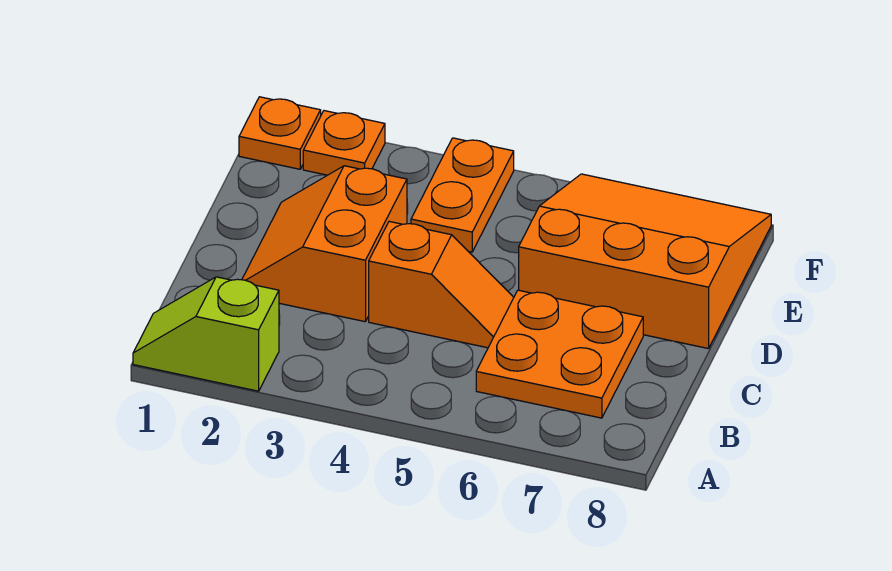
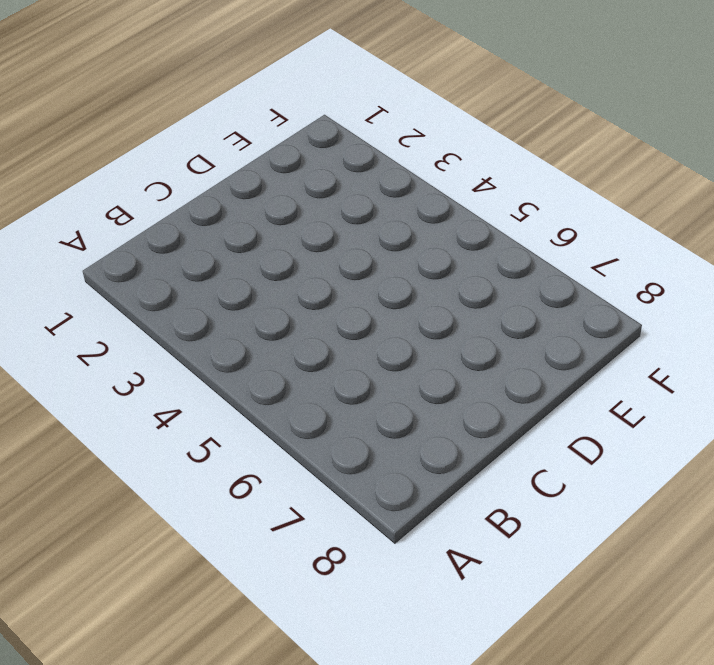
none -> lime 1x2 slope [133,277,279,391]
none -> orange 2x2 plate [476,290,643,418]

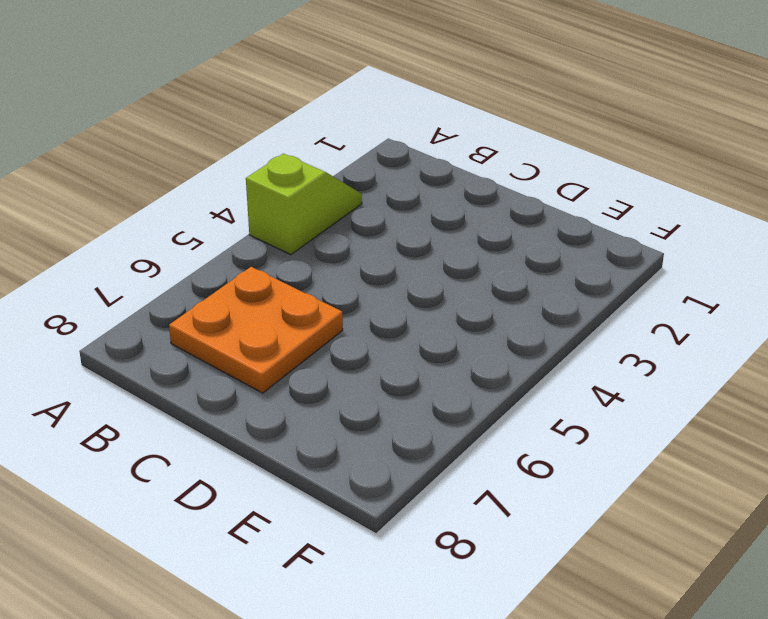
lime 1x2 slope [246,153,362,255] -> lime 1x2 slope moved to [133,277,279,391]
none -> orange 2x2 slope [242,166,407,322]
none -> orange 1x2 slope [369,221,514,348]

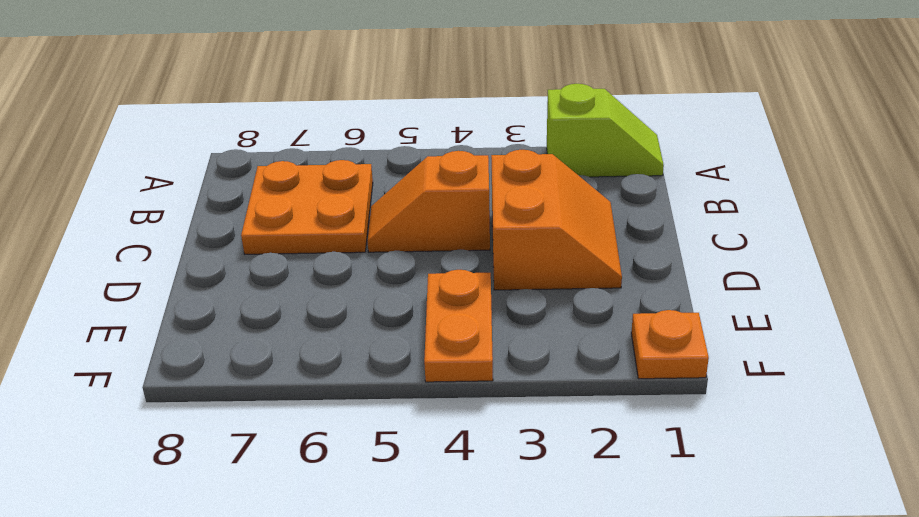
none -> orange 3x3 slope [519,174,771,349]
none -> orange 1x1 plate [303,111,385,175]

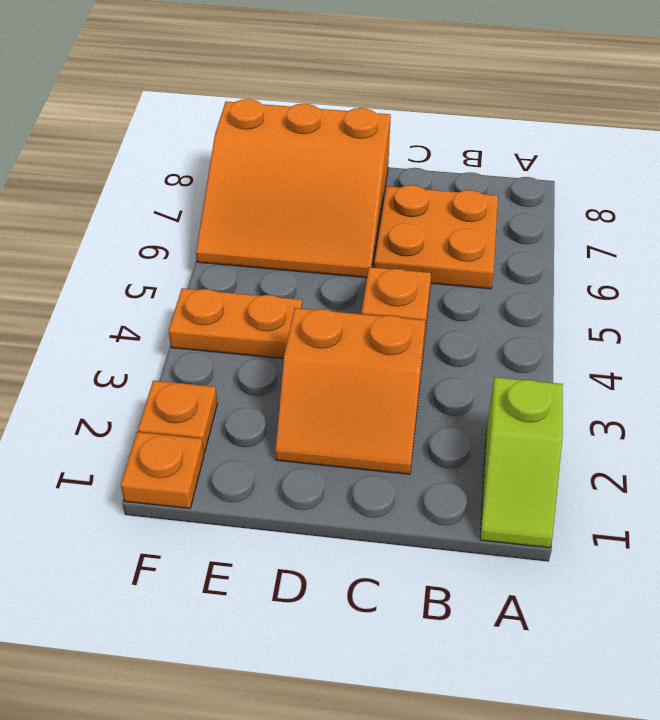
orange 3x3 slope [196,99,391,278] -> orange 3x3 slope turned to [519,174,771,349]

